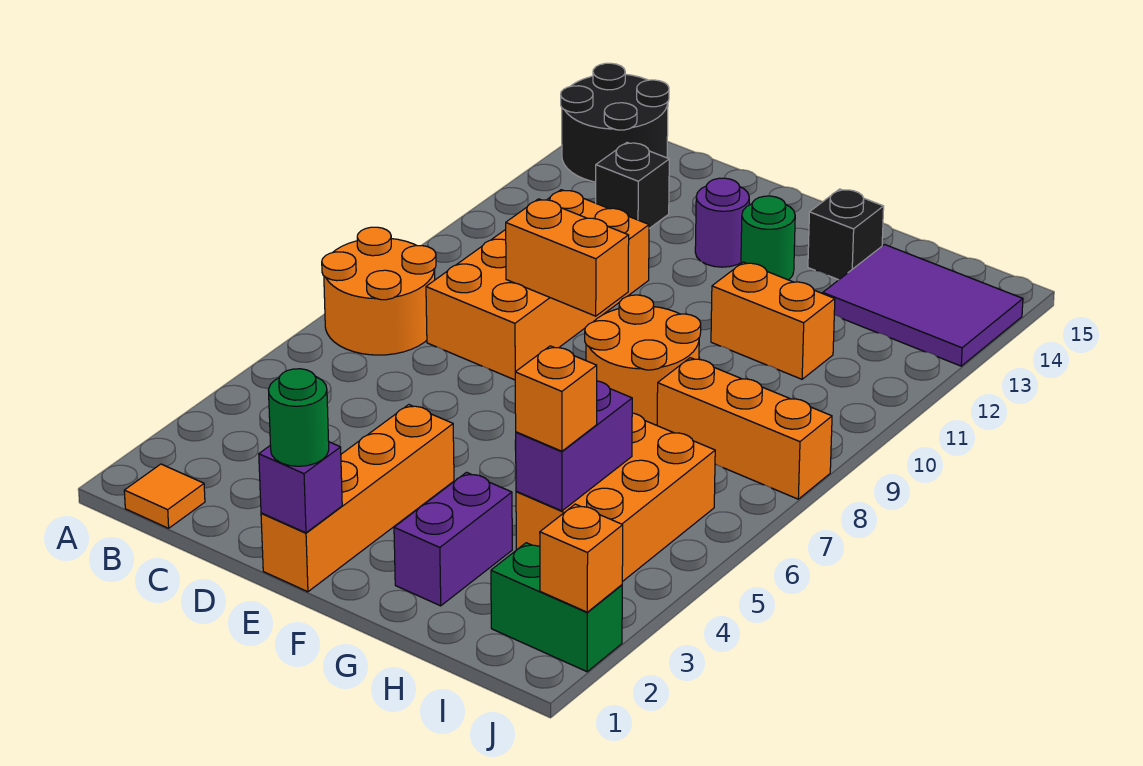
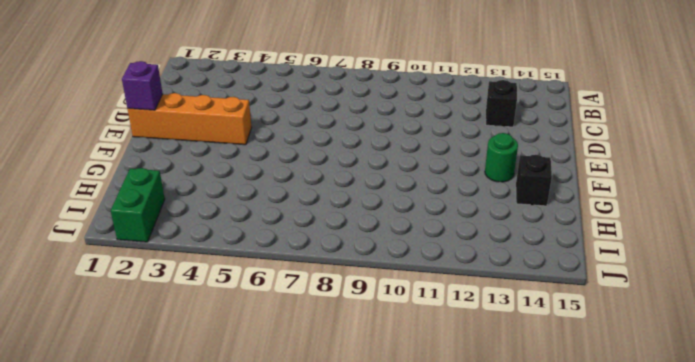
none -> orange 2x2 round brick [322,227,436,355]
none -> black 2x2 round brick [561,63,669,182]
none -> orange 1x1 tile [124,464,205,528]

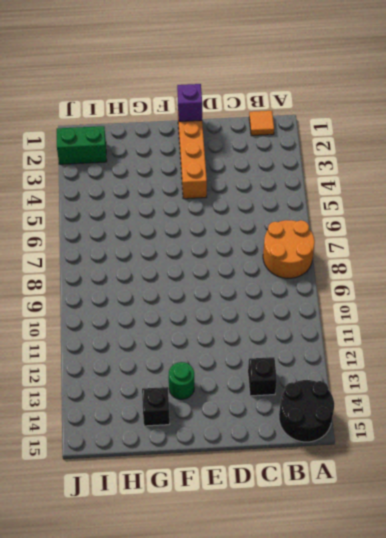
none -> orange 2x4 brick [426,190,649,380]
none -> purple 1x1 round brick [695,178,749,267]
none -> orange 2x2 round brick [585,295,701,425]

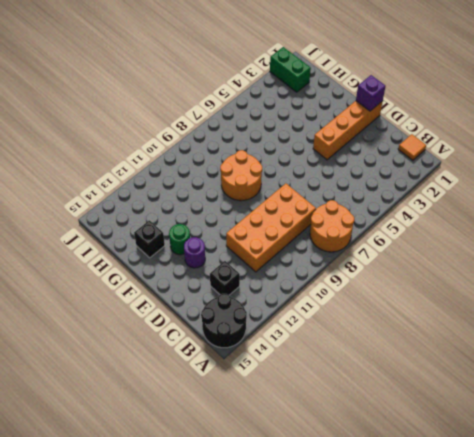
none -> purple 1x2 brick [394,472,512,606]
none -> orange 1x2 brick [711,262,835,379]
none -> orange 2x3 brick [516,413,715,582]

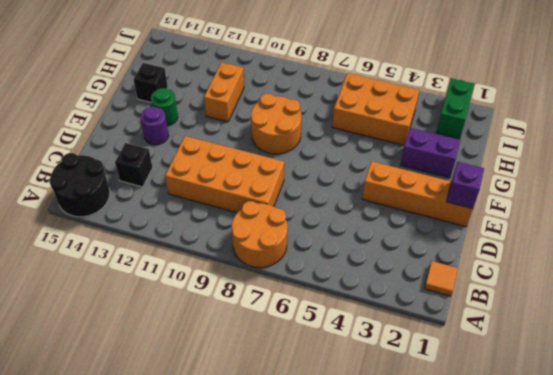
none -> orange 1x3 brick [657,358,832,499]
none -> purple 2x3 tile [823,245,1023,366]
none -> orange 1x2 brick [506,199,629,316]

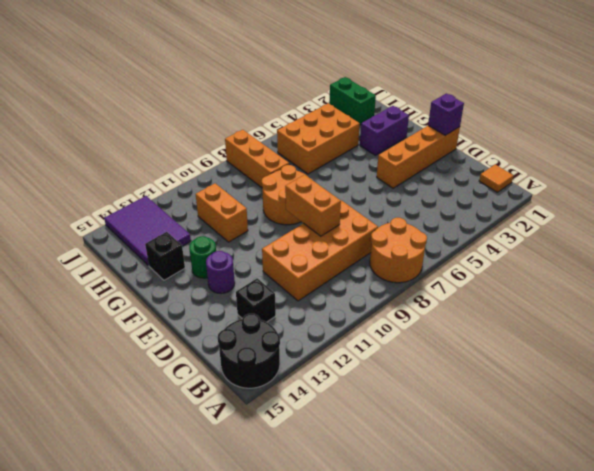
none -> purple 1x2 brick [516,381,632,511]
none -> orange 1x1 brick [540,504,623,612]
none -> green 1x1 round brick [269,369,329,466]

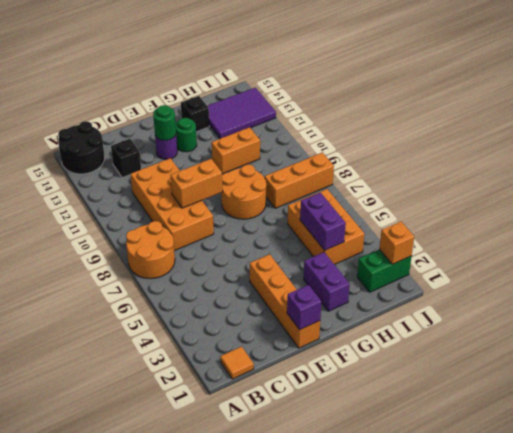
green 1x1 round brick [153,105,176,140] -> green 1x1 round brick moved to [269,369,329,466]
none -> orange 1x1 brick [515,346,597,451]

